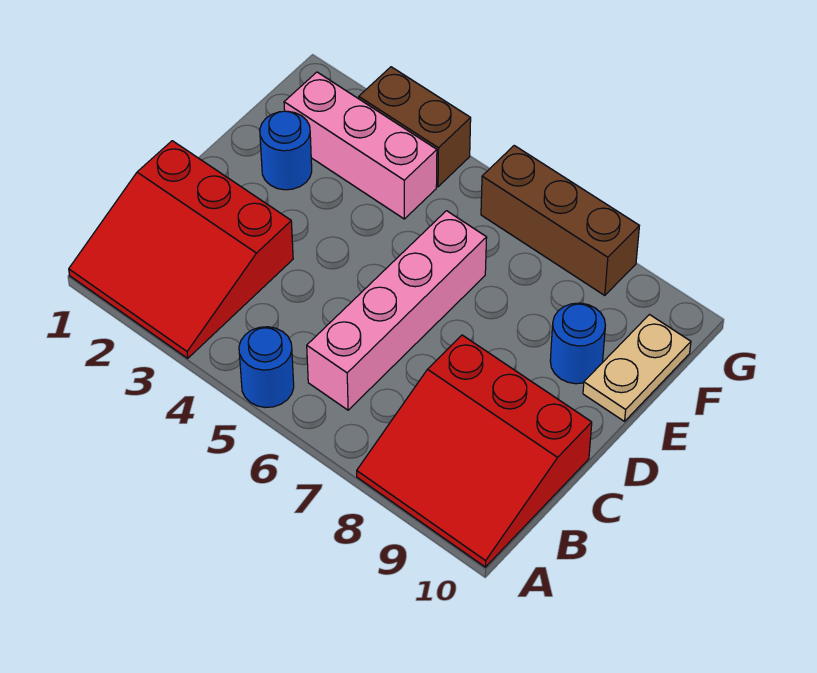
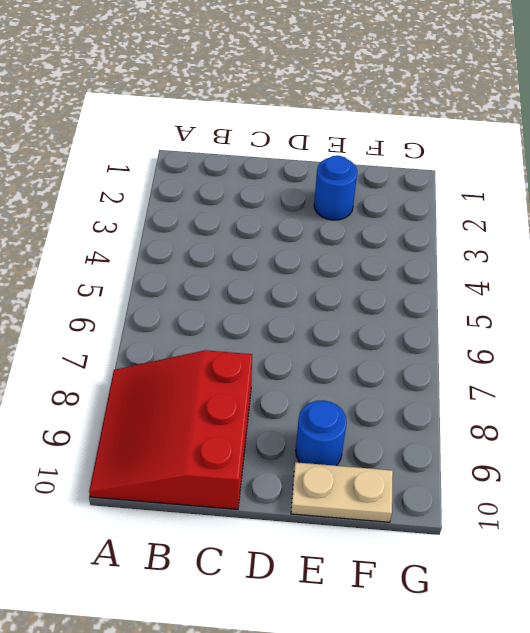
none -> red 3x3 slope [69,141,293,358]
none -> blue 1x1 round brick [239,327,294,408]

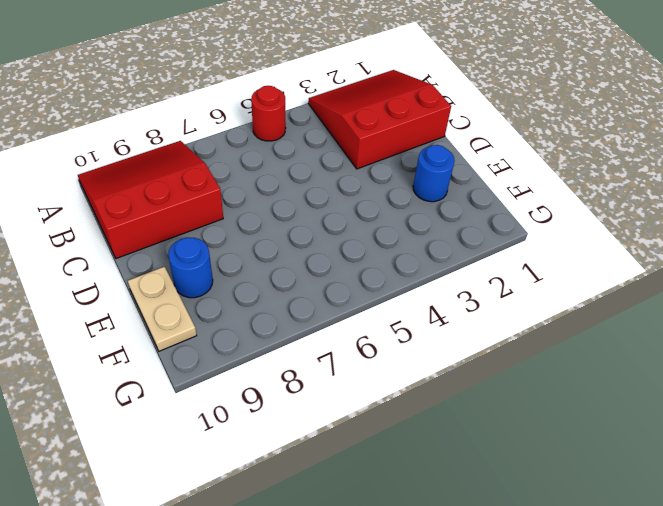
red 1x1 round brick [251,86,286,141] -> blue 1x1 round brick [239,327,294,408]
none -> pink 1x4 brick [307,211,487,410]
none -> pink 1x3 brick [284,72,437,219]

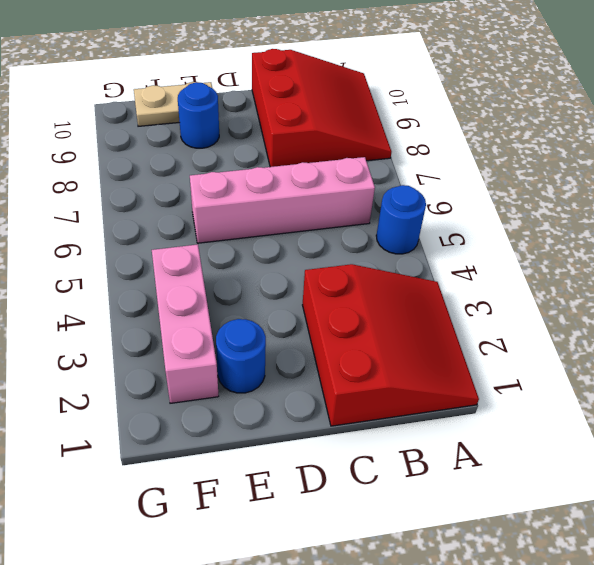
none -> brown 1x2 brick [359,67,471,187]
none -> brown 1x3 brick [481,146,639,295]

